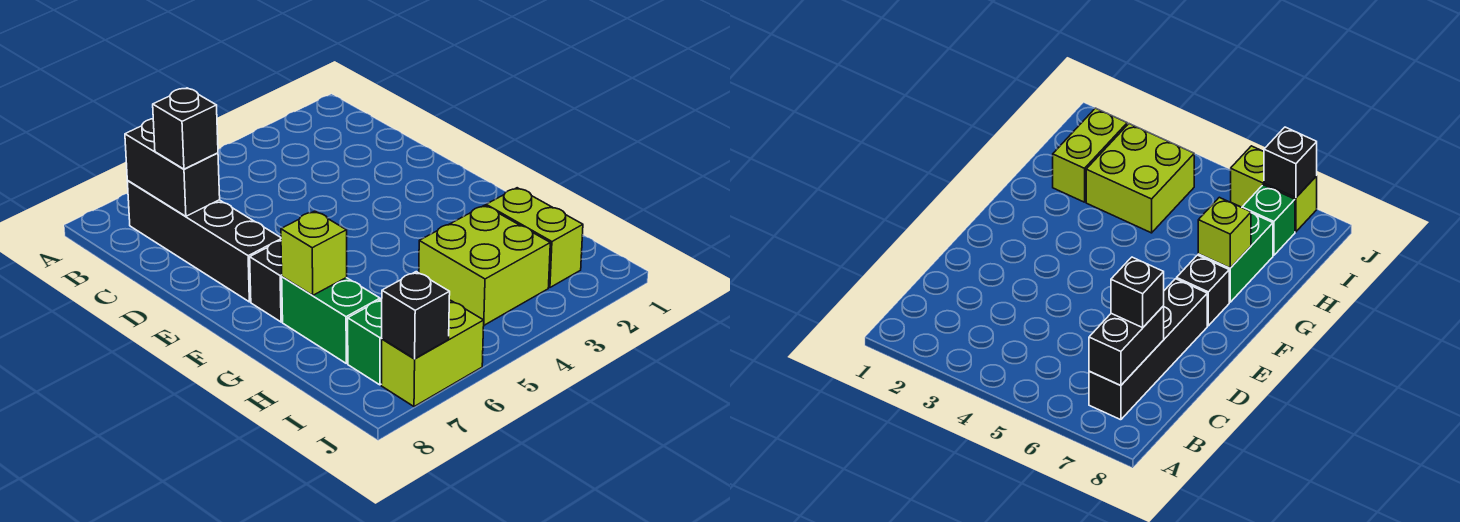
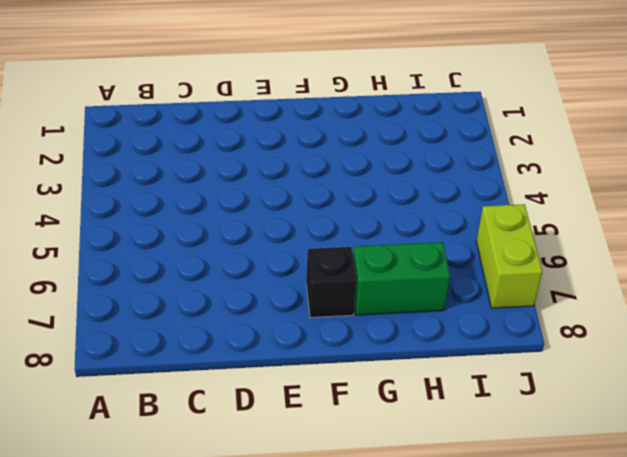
none -> black 1x4 brick [127,181,281,302]
none -> lime 1x2 brick [486,188,583,287]

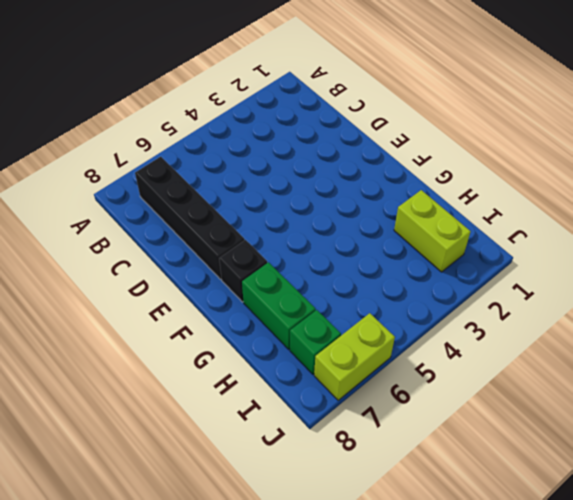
none -> lime 2x2 brick [419,205,550,325]
none -> black 1x2 brick [125,119,220,216]

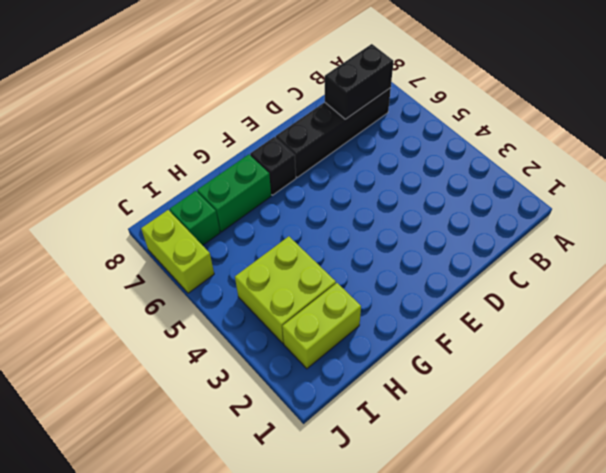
none -> lime 1x1 brick [281,211,347,295]
none -> black 1x1 brick [382,272,450,359]

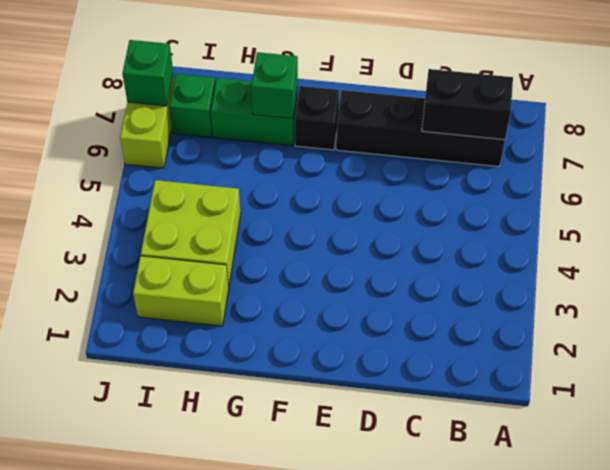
green 1x1 brick [251,52,298,119] -> lime 1x1 brick [281,211,347,295]
green 1x1 brick [122,40,173,106] -> black 1x1 brick [382,272,450,359]
none -> black 1x1 brick [153,88,218,169]

